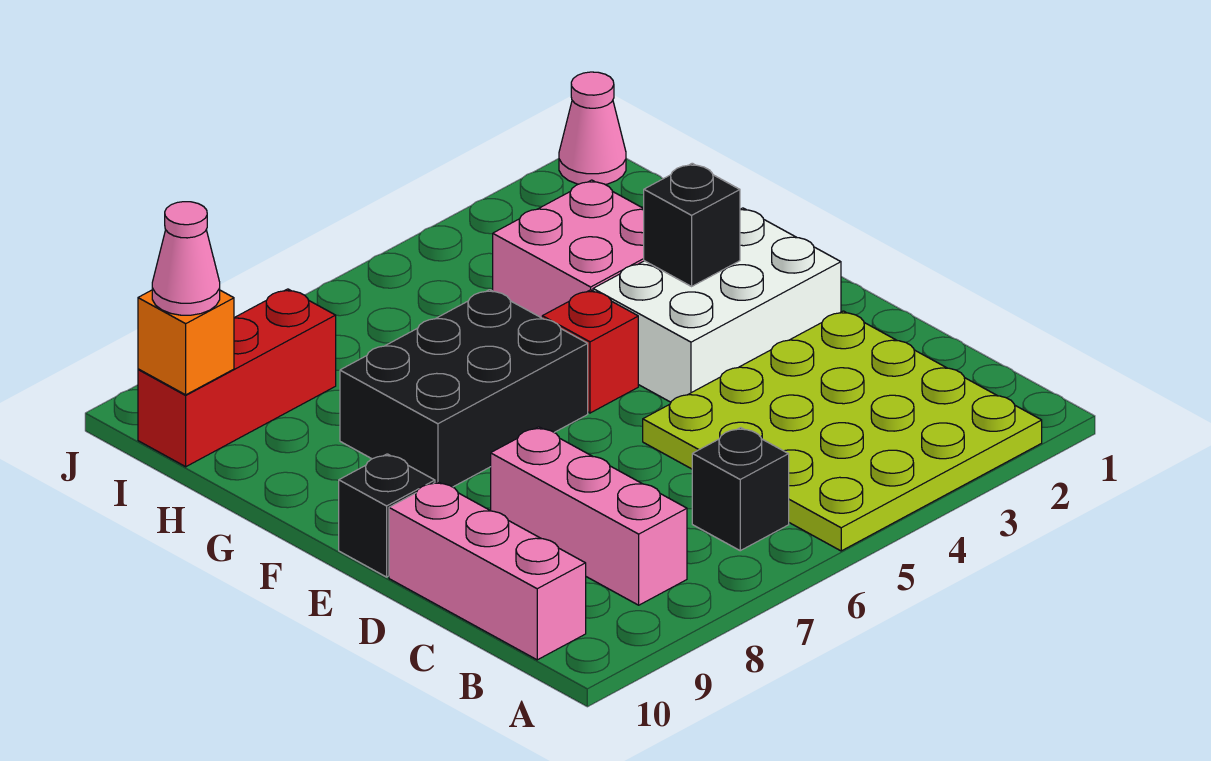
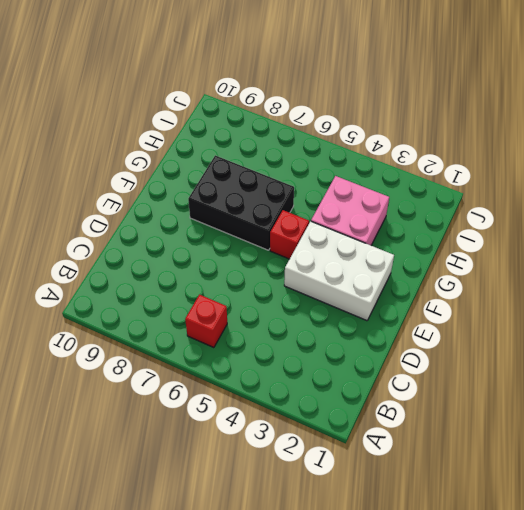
red 1x1 brick [185,295,227,348] -> black 1x1 brick [692,428,789,551]
none -> lime 4x4 plate [643,311,1042,551]
none -> pink 1x3 brick [491,427,687,605]
none -> pink 1x3 brick [389,482,586,660]

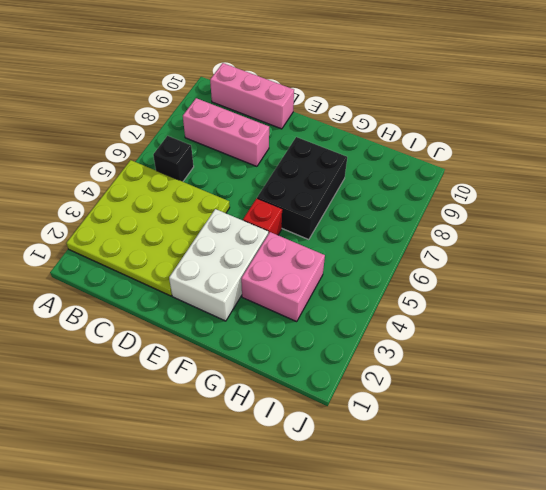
none -> black 1x1 brick [339,454,435,577]
none -> red 1x3 brick [138,289,336,467]
none -> pink 1x1 cone [559,72,626,184]

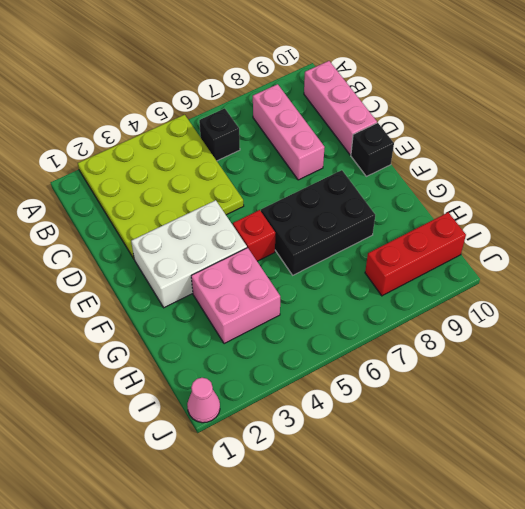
none -> black 1x1 brick [644,163,740,286]
none -> orange 1x1 brick [138,290,234,395]
none -> pink 1x1 cone [152,202,220,315]

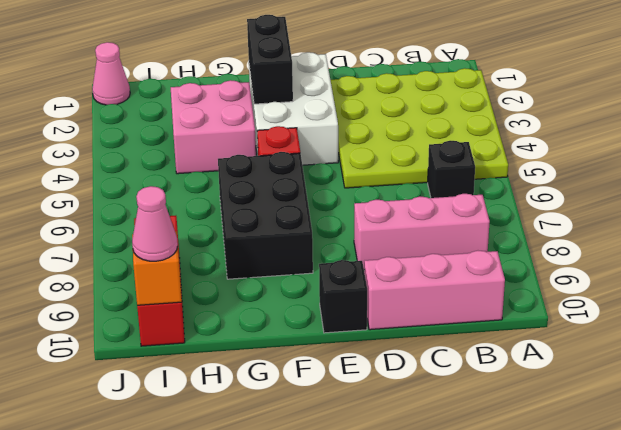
black 1x2 brick [247,15,293,104] -> black 1x1 brick [644,163,740,286]

